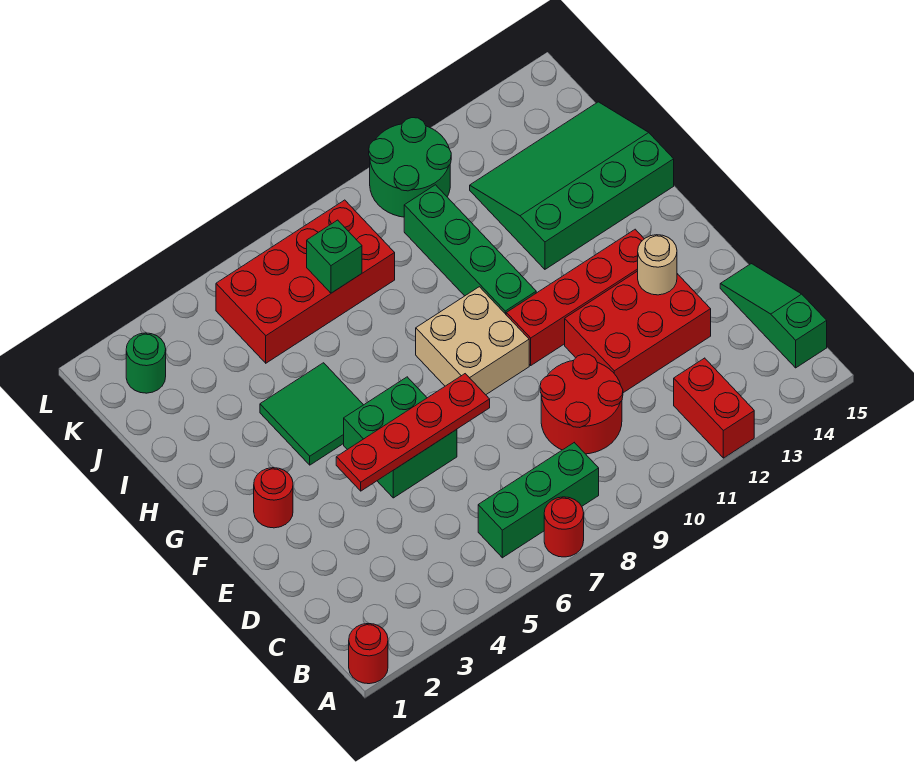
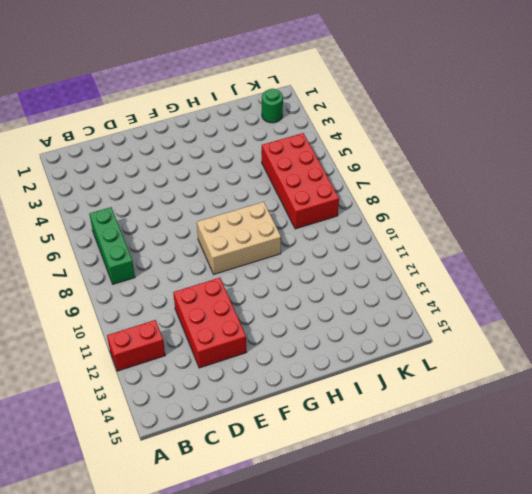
tan 2x3 brick [197,202,281,274] -> tan 2x2 brick [416,287,529,395]
none -> red 1x1 round brick [349,624,388,684]
none -> red 1x1 round brick [544,497,584,557]
none -> green 1x3 slope [720,264,827,368]

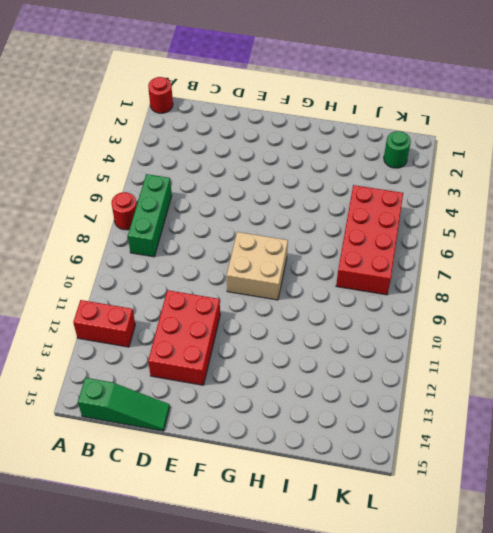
none -> red 2x2 round brick [540,354,623,454]
none -> green 2x2 brick [344,377,457,498]
none -> red 1x1 round brick [254,468,293,528]

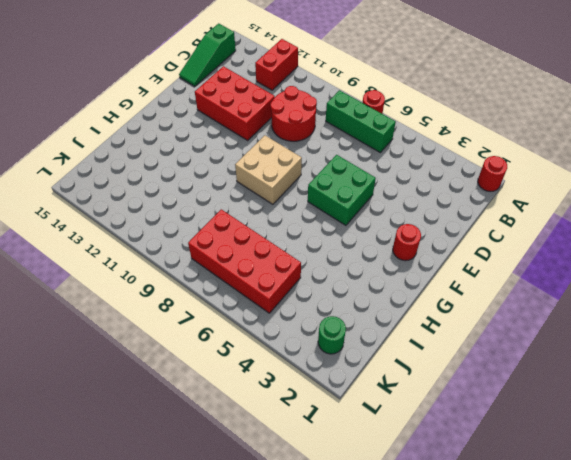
none -> red 1x4 brick [506,229,644,365]
none -> green 2x2 tile [260,363,363,465]
none -> green 1x4 brick [404,185,536,314]

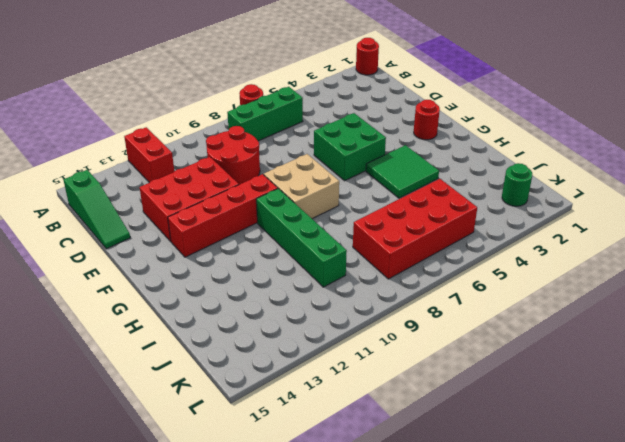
none -> green 3x4 slope [470,102,674,269]
none -> green 2x2 round brick [369,118,451,217]
none -> red 1x4 plate [336,374,490,491]

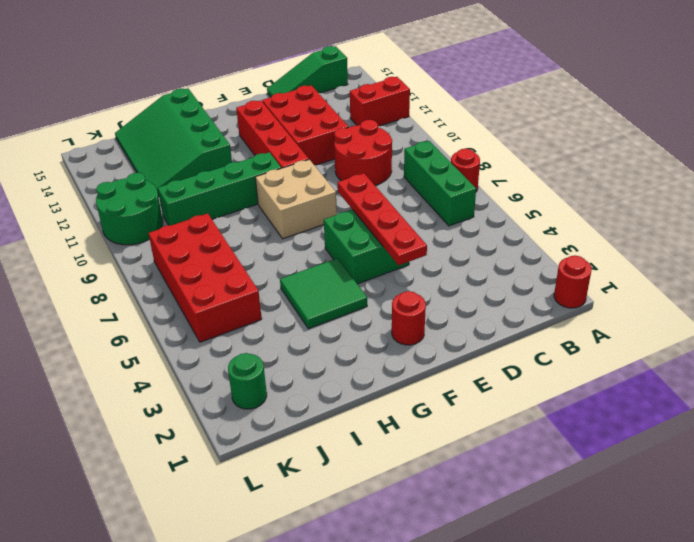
none -> tan 1x1 round brick [638,235,677,295]
none -> green 1x1 brick [307,220,362,293]

